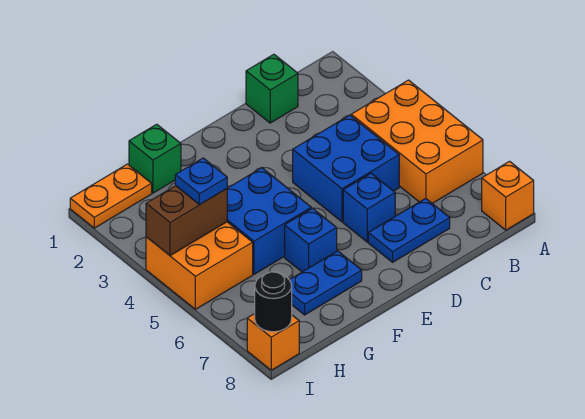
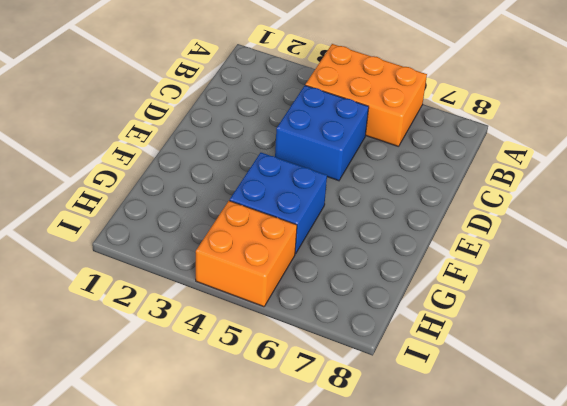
none -> orange 1x1 brick [482,161,534,230]
none -> green 1x1 brick [246,54,298,123]
none -> blue 1x2 plate [368,198,450,262]

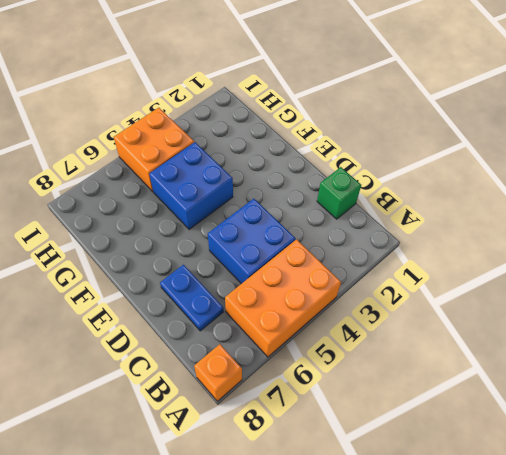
none -> blue 1x1 brick [343,173,395,242]
none -> blue 1x1 brick [285,208,337,272]
none -> blue 1x2 plate [290,251,362,315]

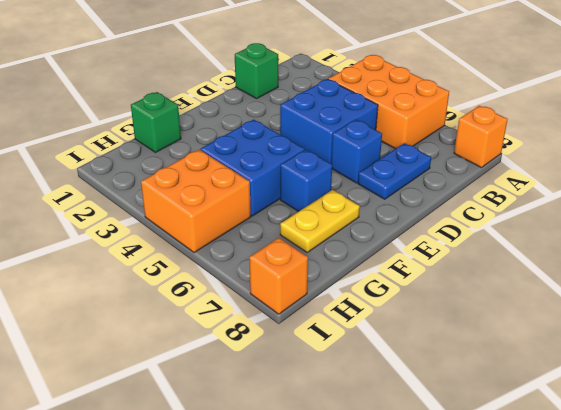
yellow 1x2 plate [280,190,360,252] -> blue 1x2 plate [290,251,362,315]
none -> orange 1x2 plate [70,164,152,228]
none -> brown 1x2 brick [146,186,227,256]
none -> black 1x1 round brick [255,272,292,332]

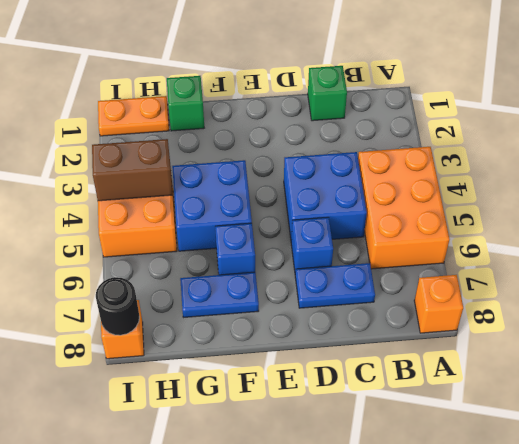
none -> blue 1x1 plate [175,158,227,205]

